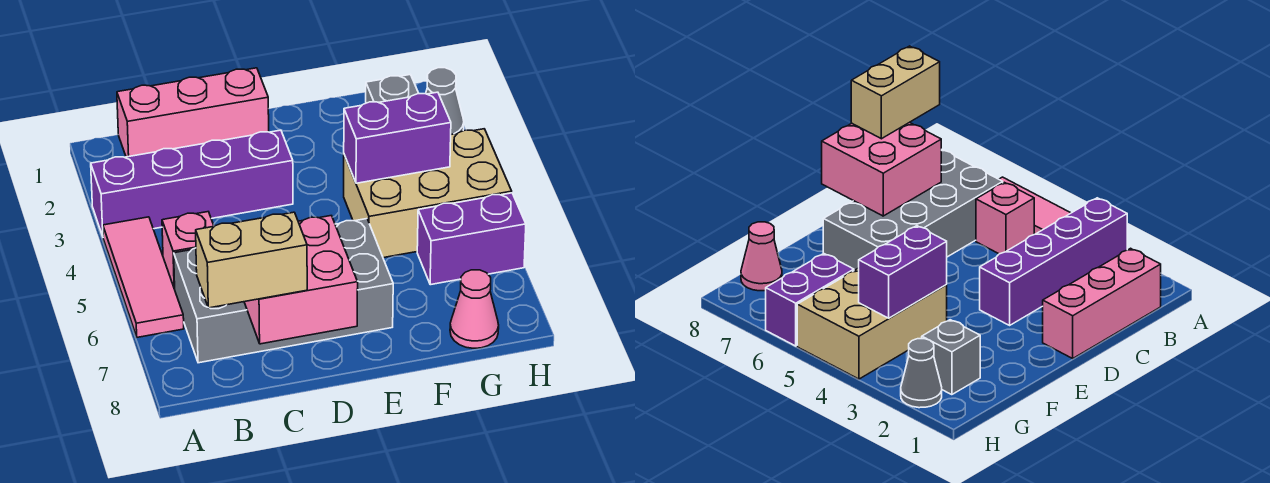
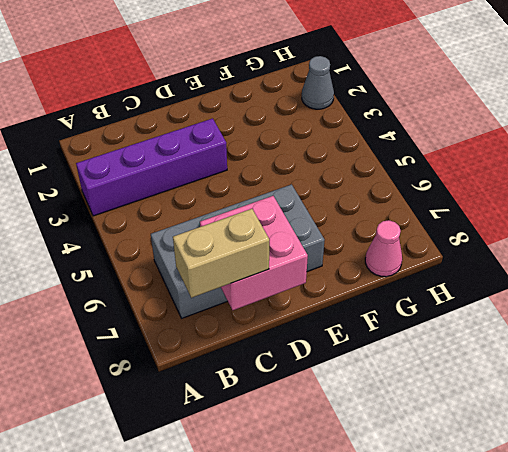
none -> pink 1x3 tile [103,217,184,337]
none -> pink 1x3 brick [117,68,269,157]
none -> pink 1x1 brick [162,212,214,289]

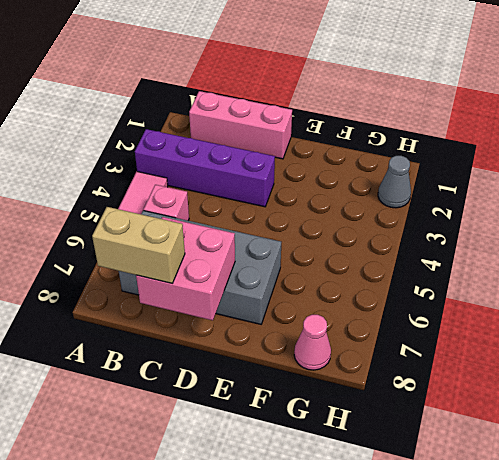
none -> tan 2x3 brick [344,129,512,258]
none -> grey 1x1 brick [366,75,419,103]
none -> purple 1x2 brick [417,193,526,285]

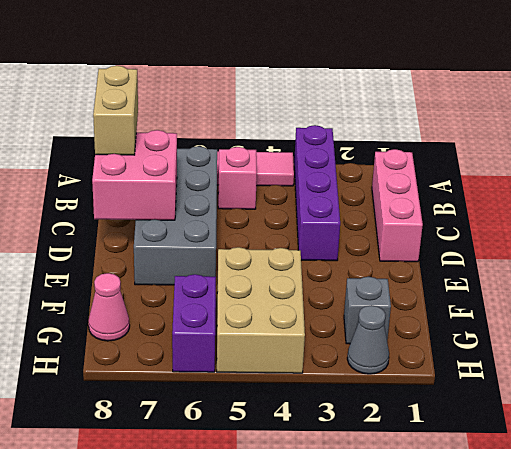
none -> purple 1x2 brick [344,92,451,183]

